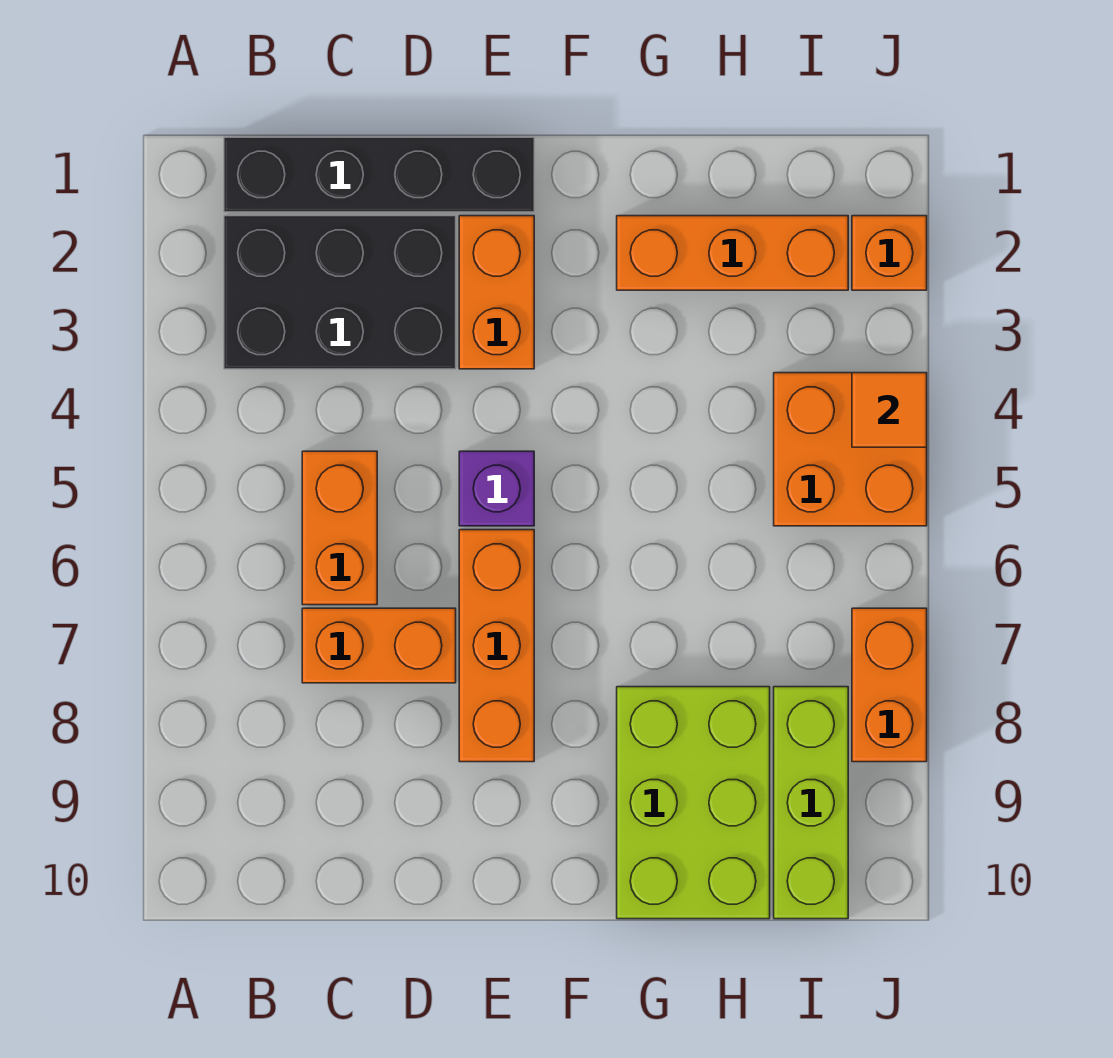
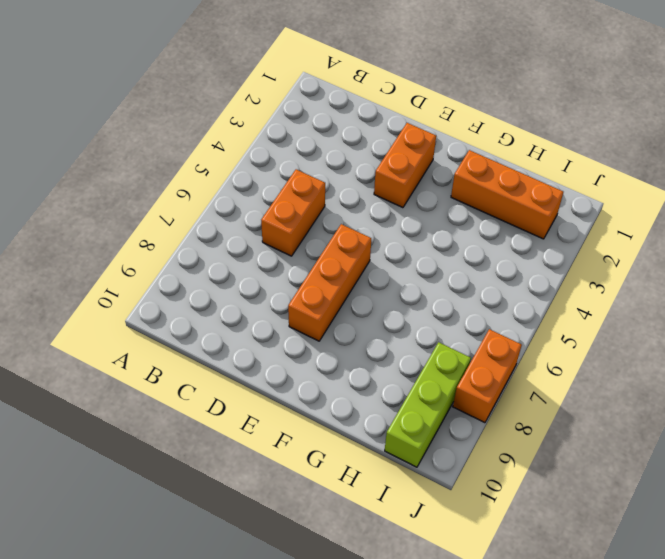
none -> black 1x4 brick [224,137,534,212]
none -> black 2x3 brick [224,216,456,369]
none -> orange 1x2 brick [302,608,456,683]

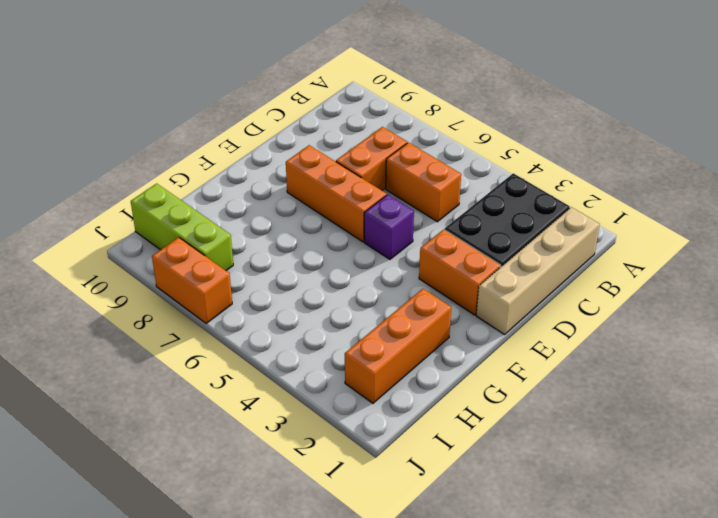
tan 1x4 brick [476,207,600,335] -> black 1x4 brick [224,137,534,212]
none -> lime 2x3 brick [617,687,770,919]
none -> orange 2x2 brick [774,373,927,526]
none -> orange 1x1 brick [852,216,927,290]

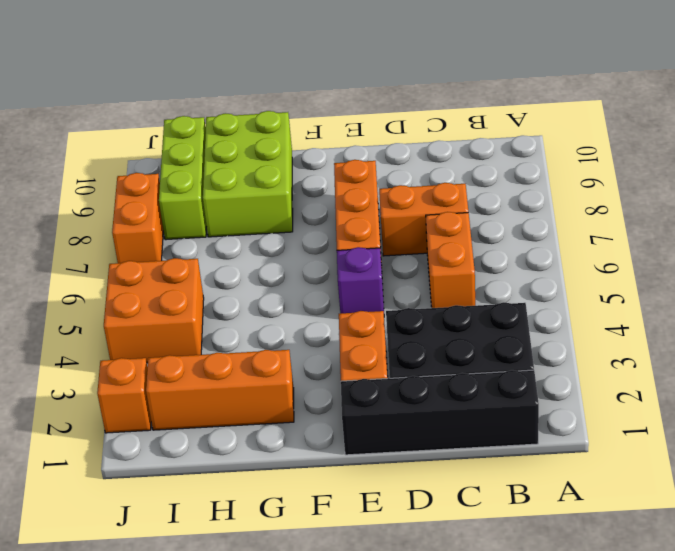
none -> orange 1x1 tile [852,373,927,447]

